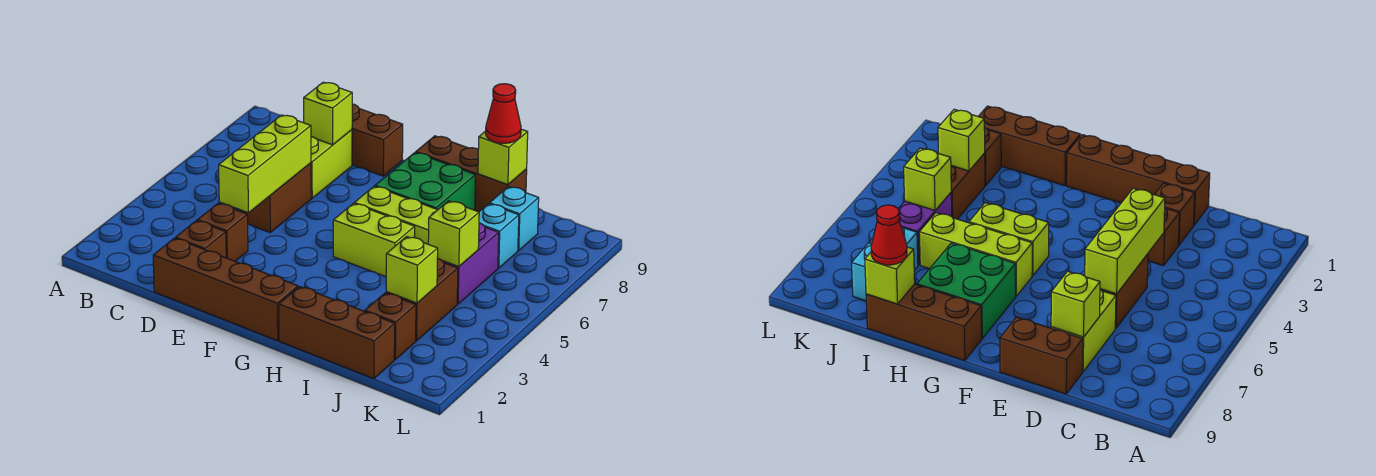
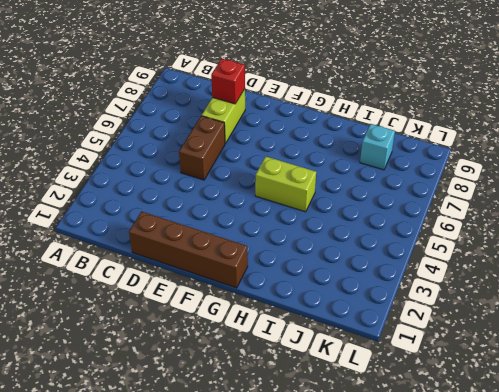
red 1x1 brick [211,59,245,104] -> lime 1x1 brick [304,82,352,145]
none -> brown 1x1 brick [175,221,226,258]
none -> brown 1x1 brick [198,203,248,261]
none -> brown 1x2 brick [352,104,403,176]

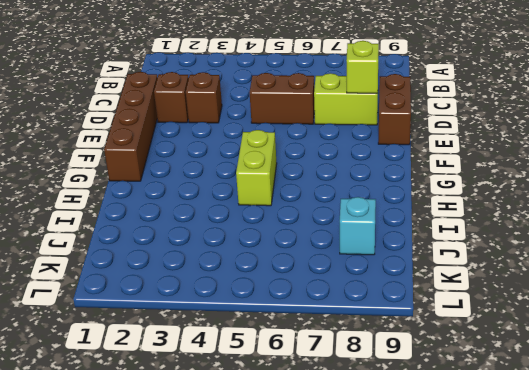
none -> lime 1x3 brick [354,186,437,244]
none -> green 2x2 brick [375,153,475,210]
none -> brown 1x3 brick [416,136,527,211]

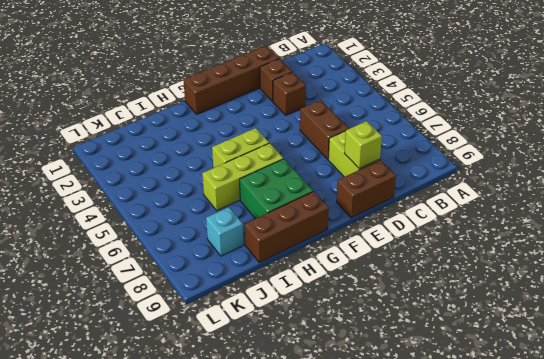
none -> brown 1x3 brick [279,287,395,379]
none -> brown 1x1 brick [365,293,416,359]
none -> brown 1x2 brick [386,258,458,341]

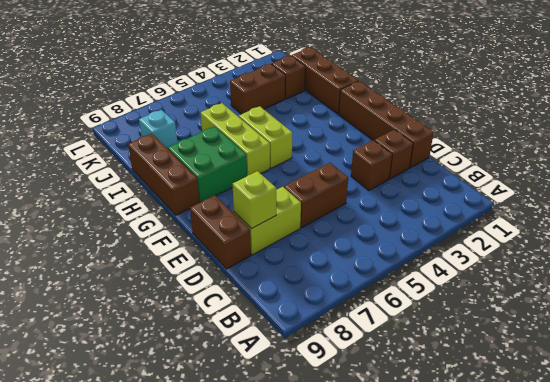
none -> purple 1x2 brick [443,223,499,304]
none -> cyan 1x1 brick [479,204,519,268]
none -> lime 1x3 brick [219,115,311,213]

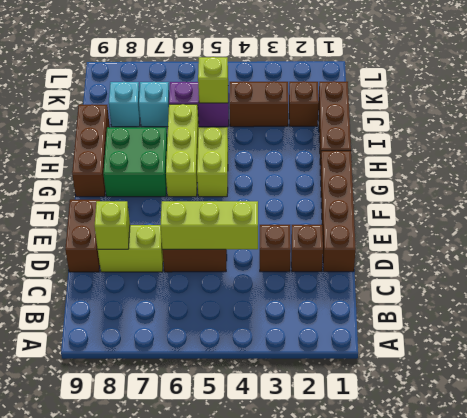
none -> lime 1x1 brick [478,129,528,185]
none -> lime 1x1 brick [386,237,438,303]
none -> red 1x1 cone [486,84,521,143]

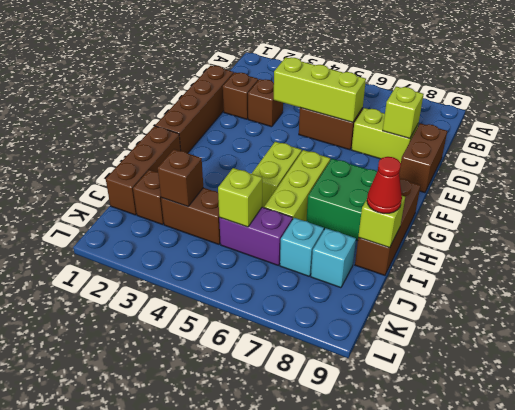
brown 1x1 brick [158,149,203,206] -> lime 1x1 brick [386,237,438,303]

